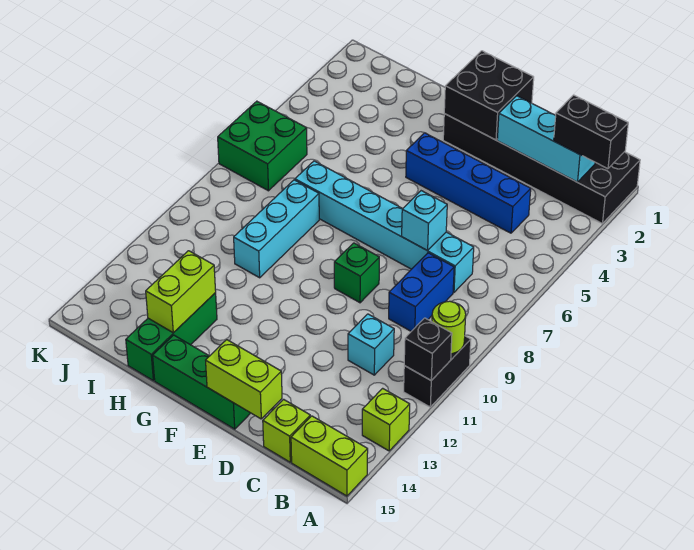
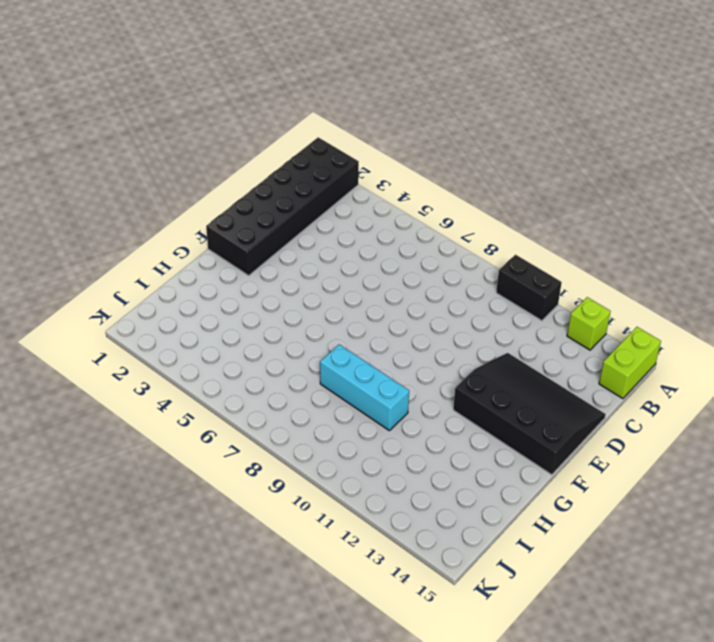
black 3x4 slope [453,353,606,475] -> green 1x3 brick [153,335,250,429]
none -> blue 1x4 brick [406,133,531,233]
none -> cyan 1x6 brick [295,161,474,292]
none -> blue 1x2 brick [389,253,454,331]

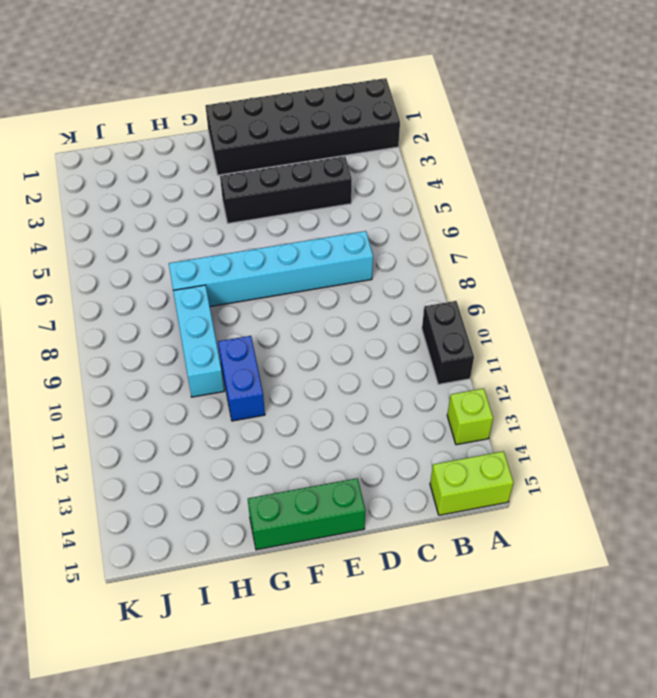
black 1x4 brick [220,156,352,223] -> blue 1x4 brick [406,133,531,233]
blue 1x2 brick [218,336,265,421] -> blue 1x2 brick moved to [389,253,454,331]
none -> cyan 1x1 brick [348,314,394,375]
none -> lime 1x1 brick [263,399,310,462]
none -> green 1x1 brick [334,243,379,303]

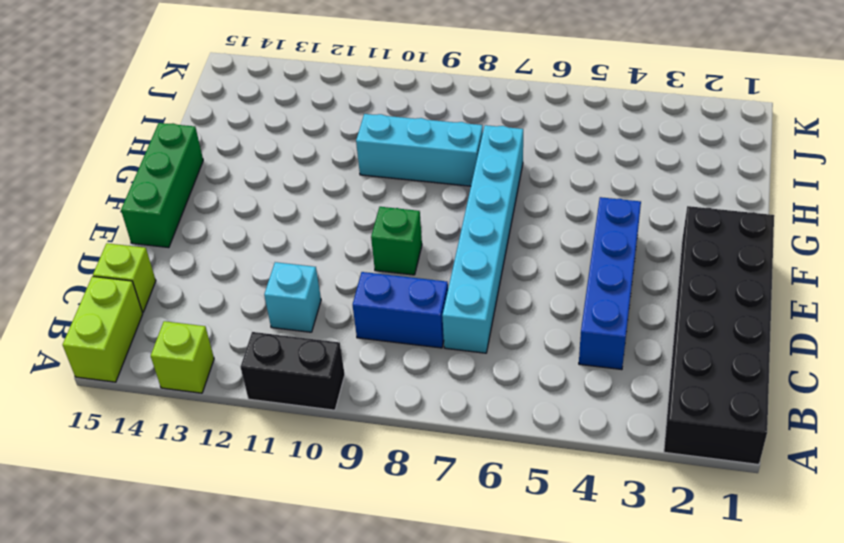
none -> green 1x3 brick [126,293,217,381]
none -> green 2x2 brick [218,101,307,191]
none -> lime 1x1 round brick [432,301,466,354]

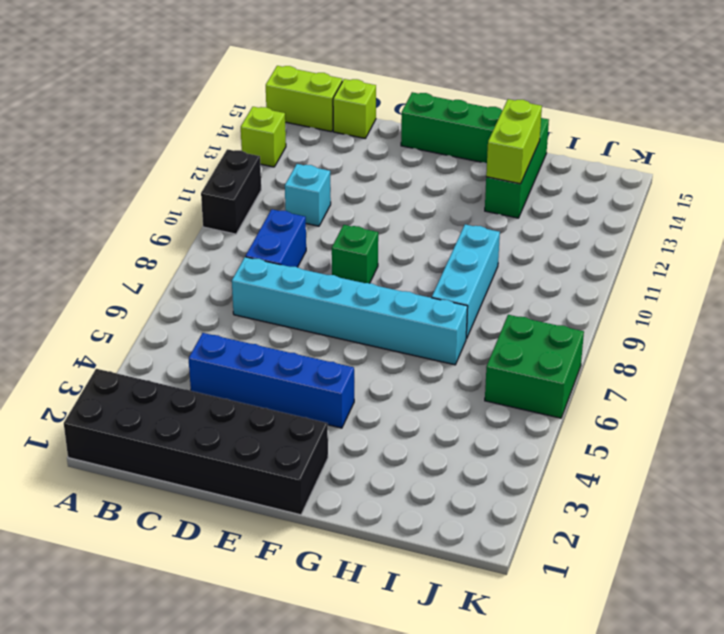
none -> lime 1x1 round brick [432,301,466,354]
none -> black 1x1 brick [404,318,452,380]
none -> cyan 1x3 brick [497,96,595,182]

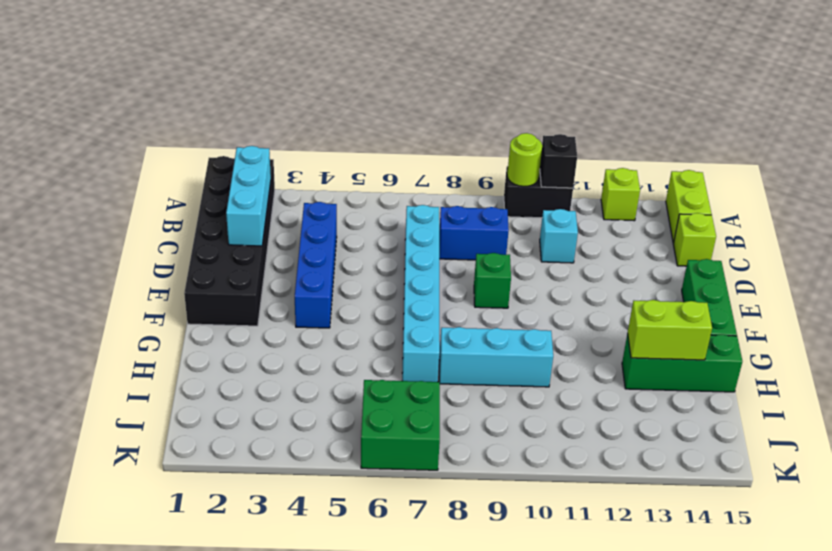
none -> cyan 1x1 brick [402,191,447,251]
none -> lime 1x2 brick [206,340,282,419]
none -> black 2x2 brick [444,51,534,140]

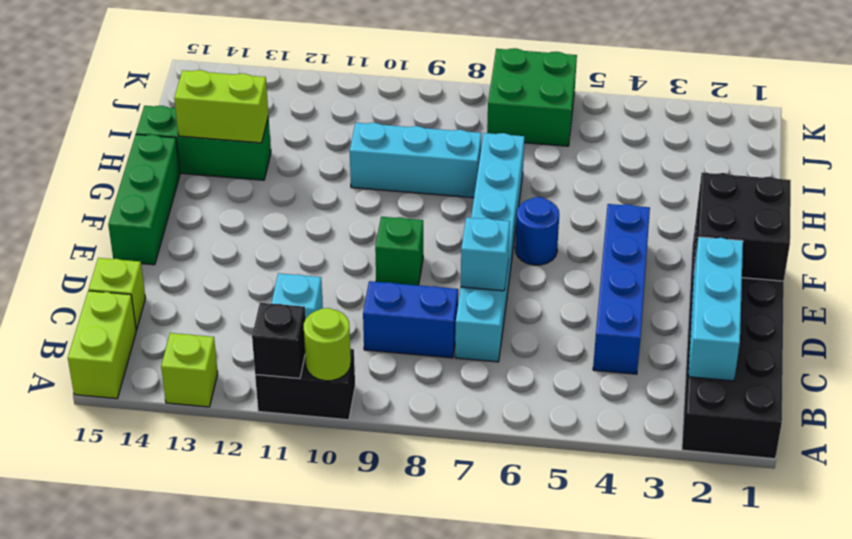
blue 1x1 round brick [515,197,559,265] -> none
none -> lime 1x2 brick [206,340,282,419]
none -> black 1x2 brick [554,95,628,169]

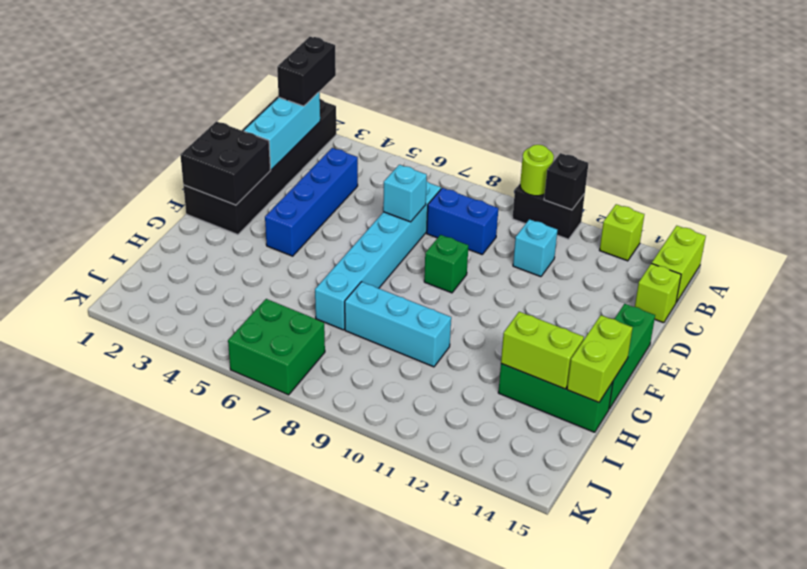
lime 1x2 brick [567,315,633,402] -> lime 1x2 brick moved to [206,340,282,419]

